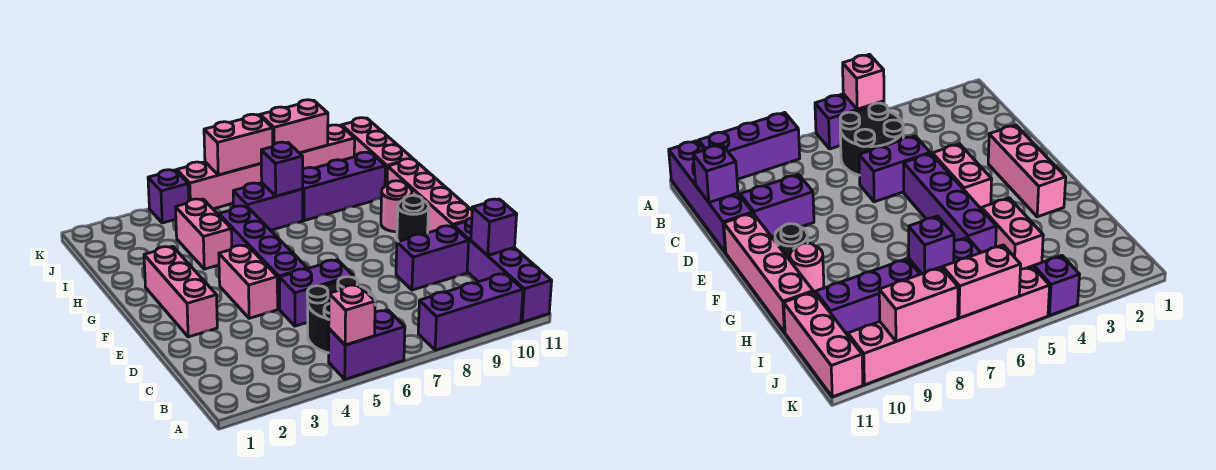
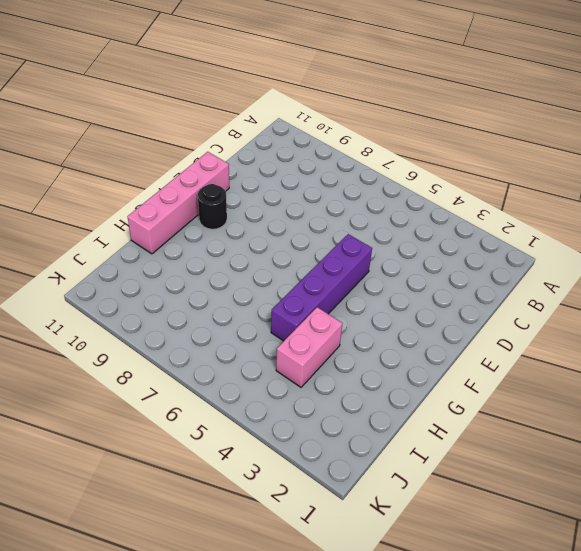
none -> purple 1x2 brick [329,310,405,379]
none -> purple 1x3 brick [418,274,523,350]
none -> purple 1x4 brick [453,218,552,322]

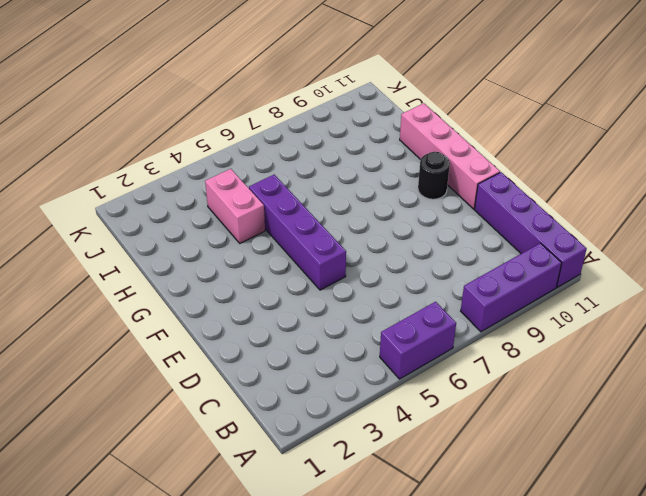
none -> black 2x2 round brick [307,277,375,353]
none -> purple 1x2 brick [280,260,353,326]
none -> purple 1x2 brick [396,226,469,290]

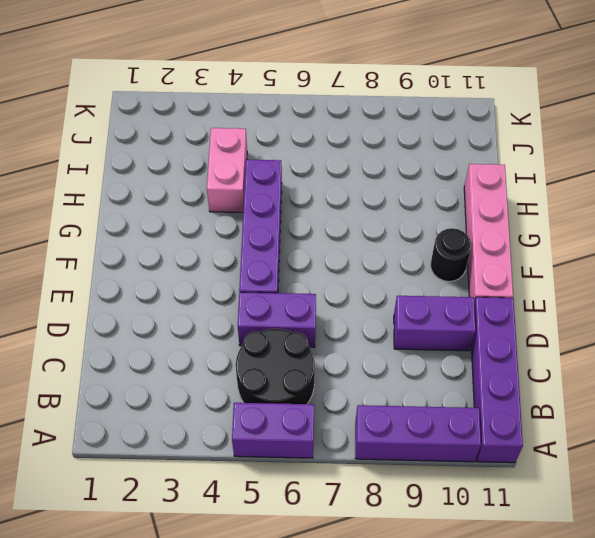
none -> pink 1x3 brick [144,246,217,337]
none -> pink 1x2 brick [219,245,278,318]
none -> pink 1x1 round brick [381,181,412,232]

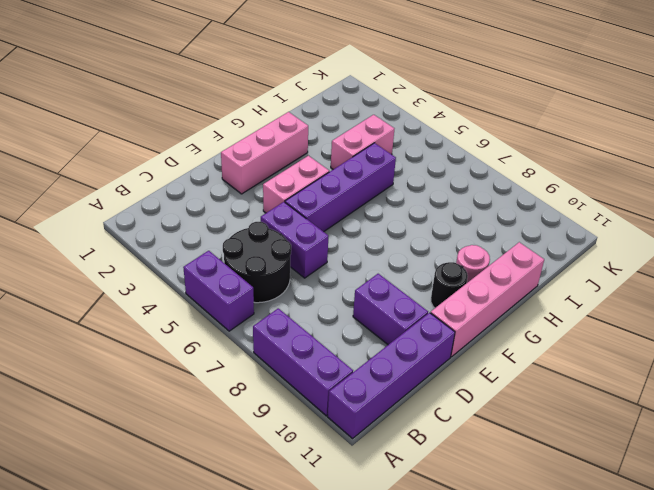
none -> purple 1x2 brick [233,183,303,230]
none -> purple 1x3 brick [303,152,386,221]
none -> pink 1x3 brick [342,118,413,186]

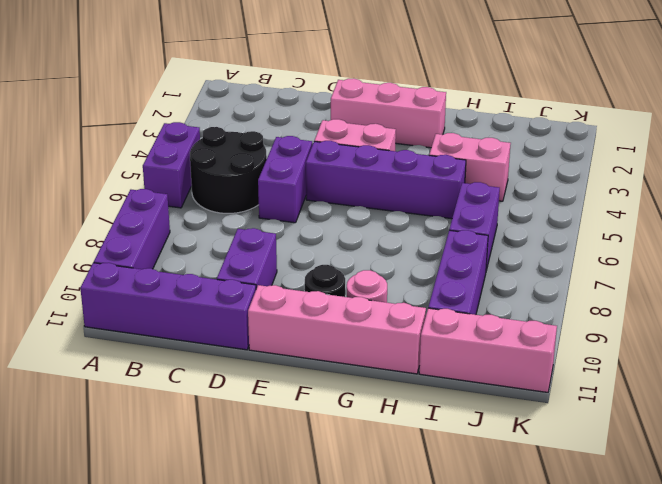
none -> purple 1x1 brick [148,170,189,223]
none -> pink 1x6 brick [177,125,355,209]
none -> pink 1x1 brick [329,285,375,345]

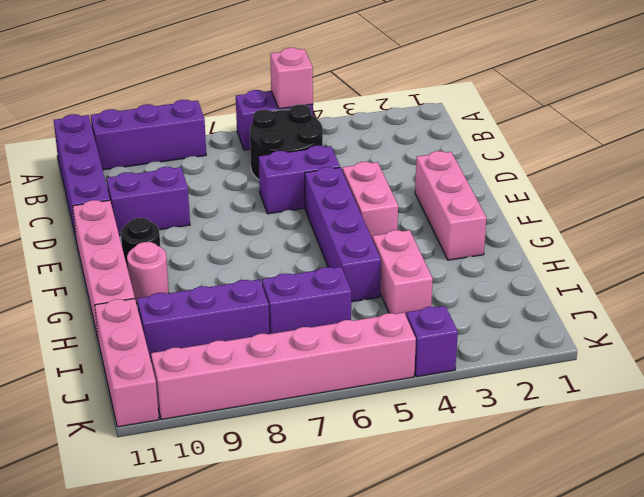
none -> purple 1x1 brick [471,199,517,255]
none -> purple 1x1 brick [261,142,303,196]
none -> pink 1x2 brick [204,114,273,175]

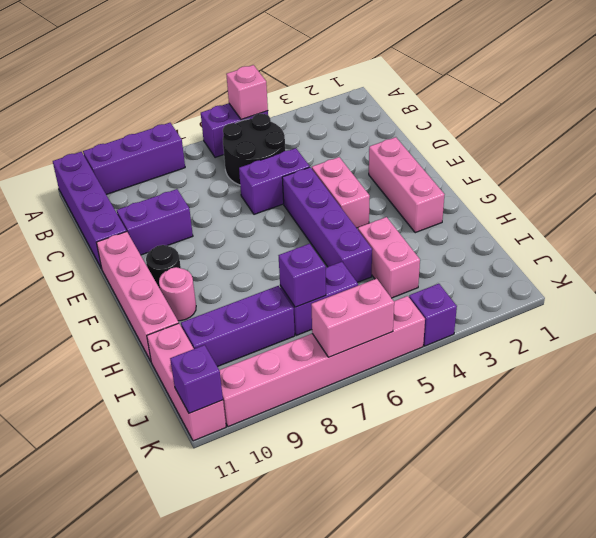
purple 1x1 brick [170,345,223,413] -> purple 1x1 brick moved to [471,199,517,255]
none -> pink 1x2 brick [260,100,328,153]

